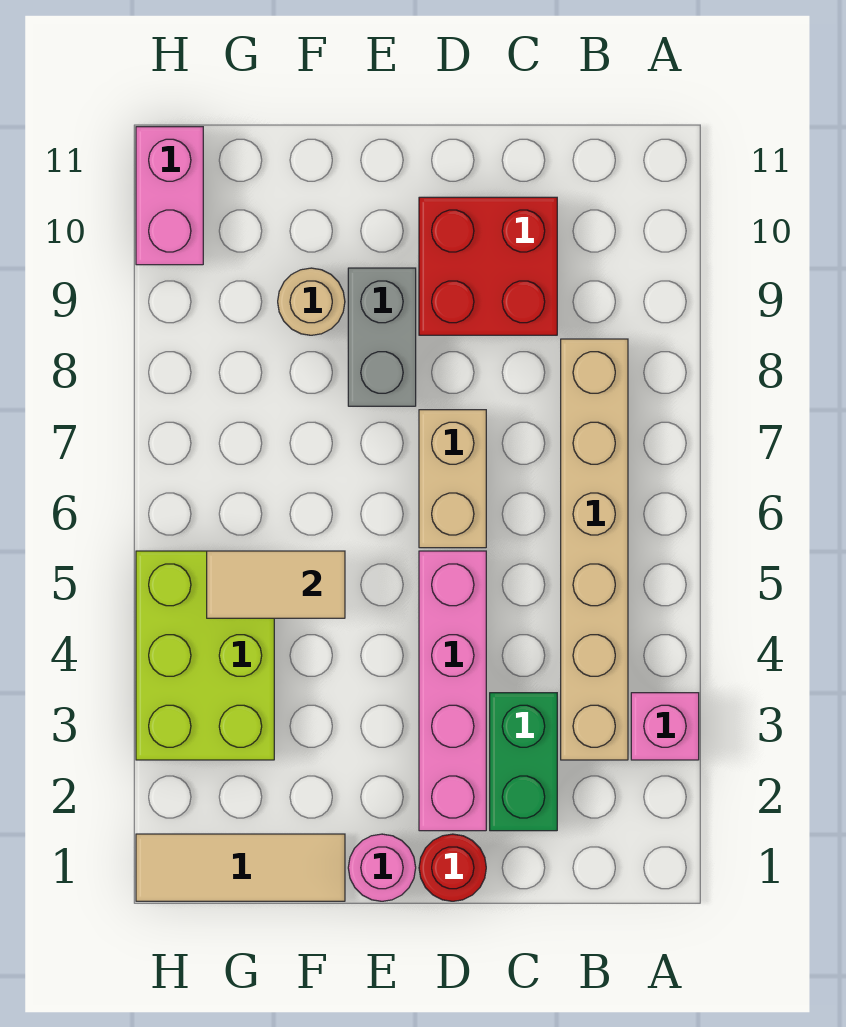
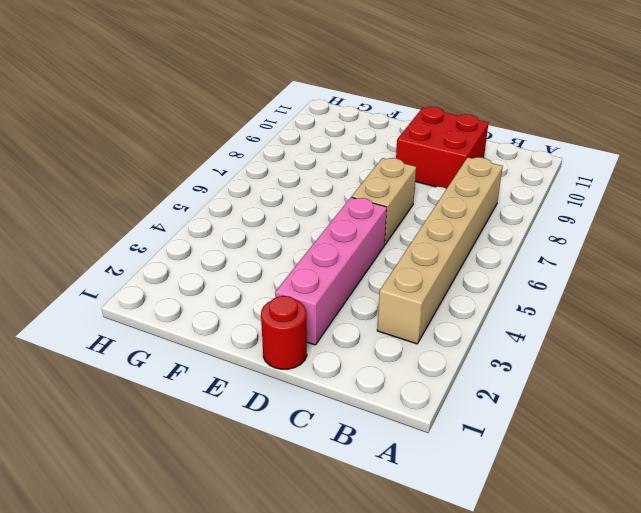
none -> pink 1x1 brick [631,693,699,760]
none -> green 1x2 brick [490,693,557,831]
none -> pink 1x1 round brick [348,834,416,901]

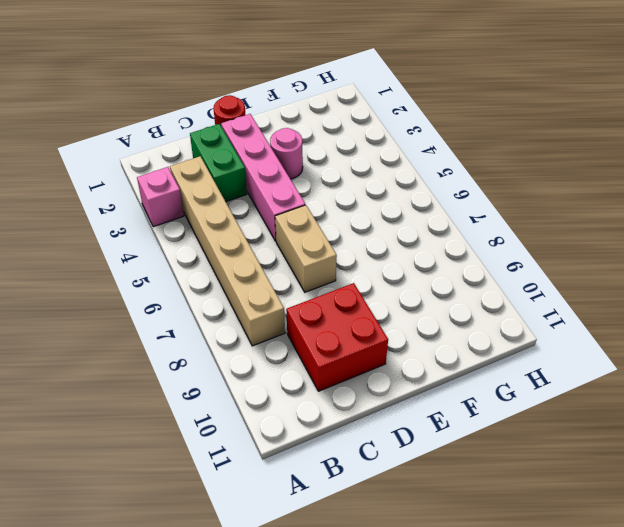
pink 1x1 round brick [270,128,303,179] -> pink 1x1 round brick moved to [348,834,416,901]
none -> grey 1x2 brick [348,268,416,406]
none -> tan 1x3 tile [136,834,345,901]
none -> tan 1x1 round brick [278,268,345,335]

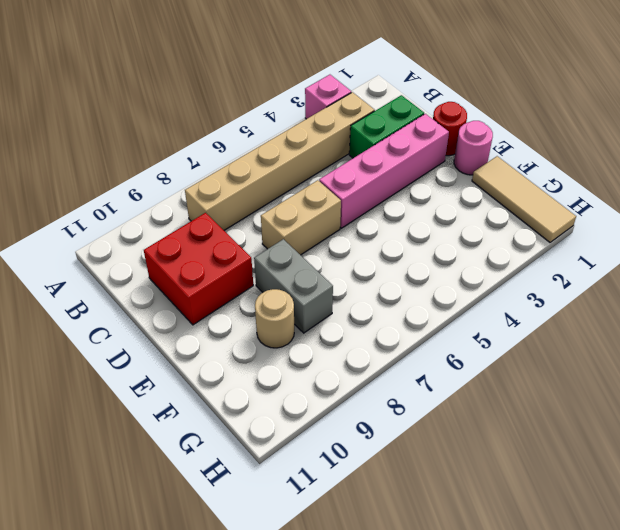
grey 1x2 brick [254,239,333,333] -> grey 1x2 brick turned to [348,268,416,406]
none -> lime 2x3 brick [136,551,274,760]
none -> pink 1x2 brick [136,127,203,265]
none -> tan 1x2 tile [207,551,345,618]

